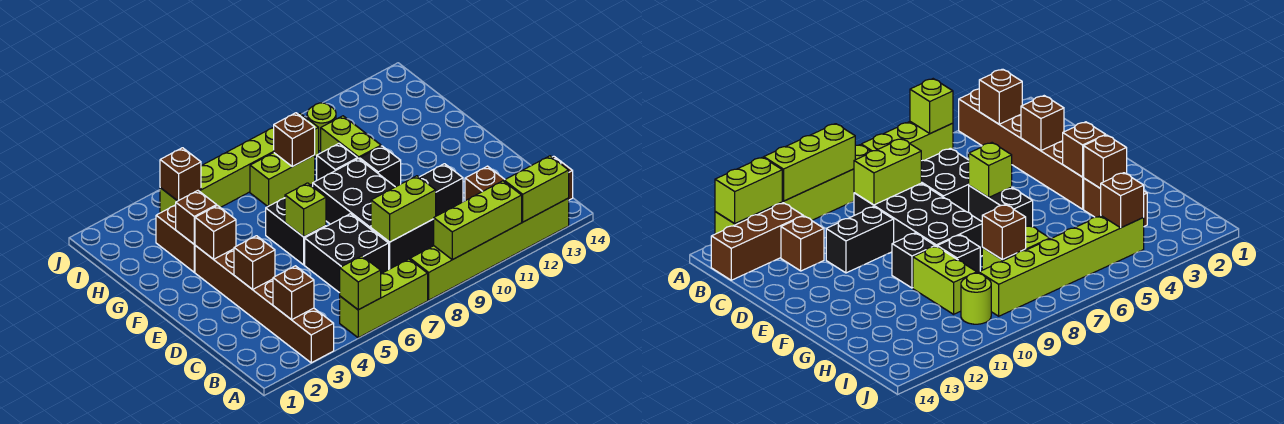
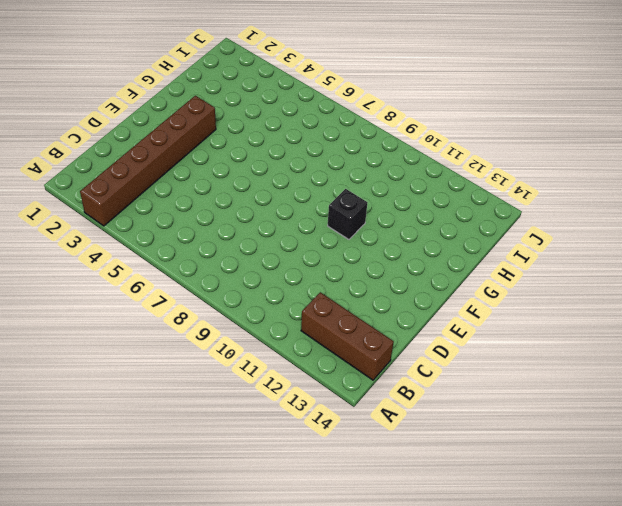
none -> lime 1x3 brick [340,259,428,338]
none -> lime 1x6 brick [410,198,569,300]
none -> black 2x2 brick [305,214,389,293]

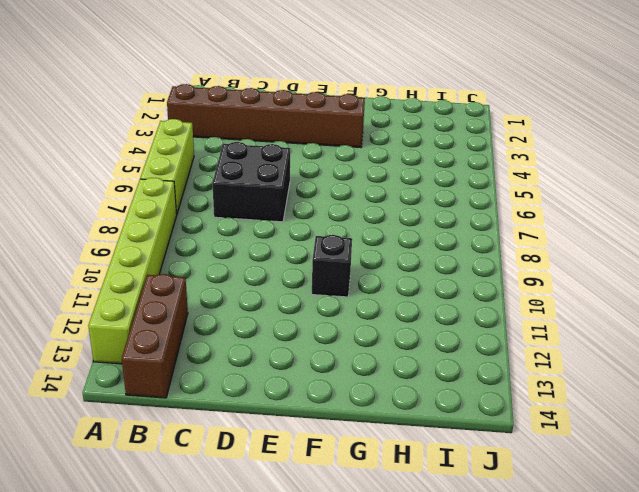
none -> black 2x4 brick [312,158,434,269]
none -> brown 1x1 brick [465,166,505,201]
none -> black 1x2 brick [420,164,463,216]

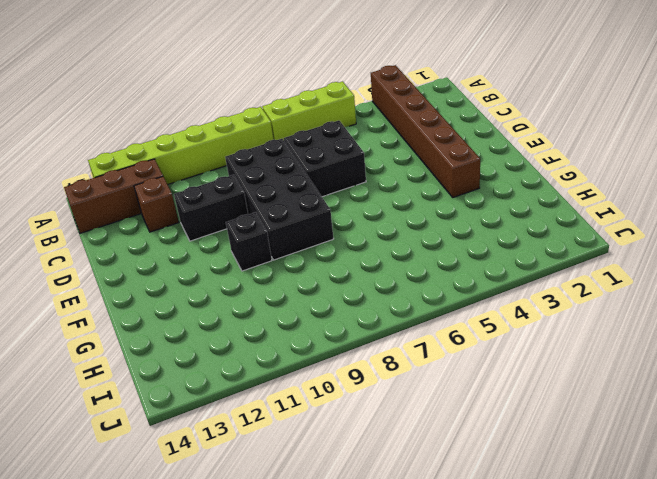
none -> black 1x2 brick [266,198,326,265]
none -> brown 1x2 brick [156,205,195,272]
none -> black 1x1 brick [317,144,358,180]

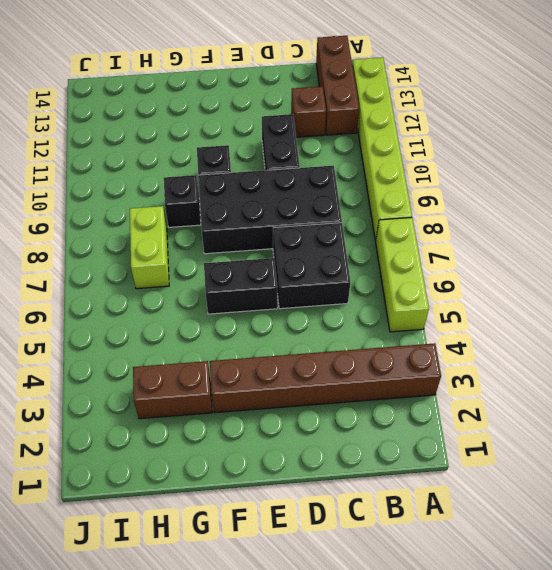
none -> lime 1x2 brick [321,116,381,159]
none -> lime 1x6 brick [160,113,319,213]
none -> lime 1x1 round brick [307,103,336,151]

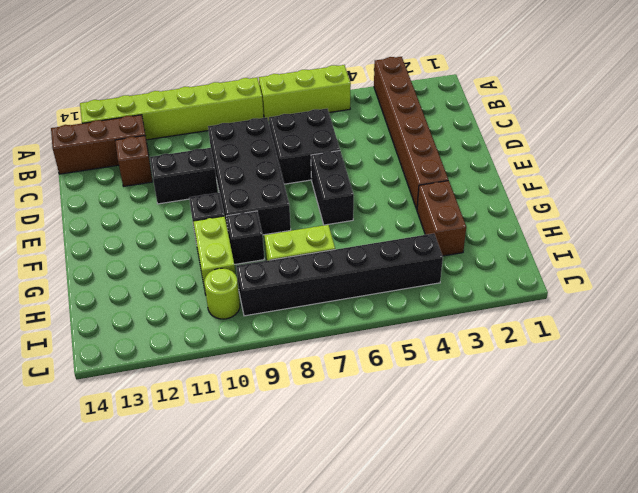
black 1x6 brick [236,233,443,316] -> lime 1x6 brick [160,113,319,213]
none -> lime 1x1 brick [340,256,381,310]
none -> lime 1x3 brick [434,181,522,260]
none -> lime 1x2 brick [504,156,569,222]

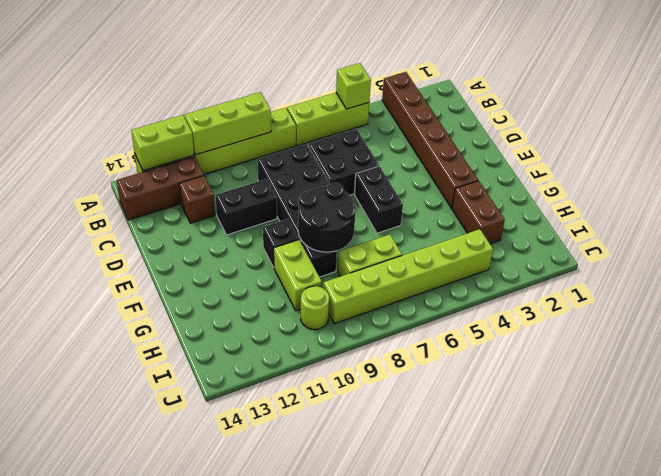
black 2x2 round brick [298,183,356,252] -> none
none -> brown 1x1 brick [273,266,314,320]
none -> lime 1x2 brick [371,176,436,242]
none -> brown 1x1 brick [234,236,275,289]

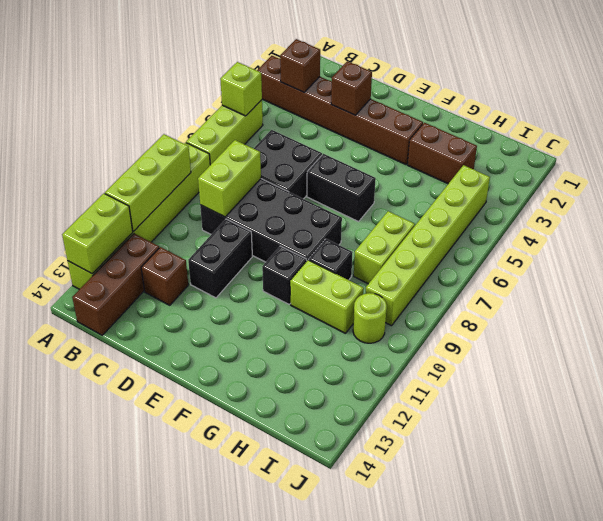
none -> lime 1x1 brick [285,183,326,237]
none -> brown 1x1 brick [195,206,236,259]
none -> brown 1x1 brick [176,191,217,244]

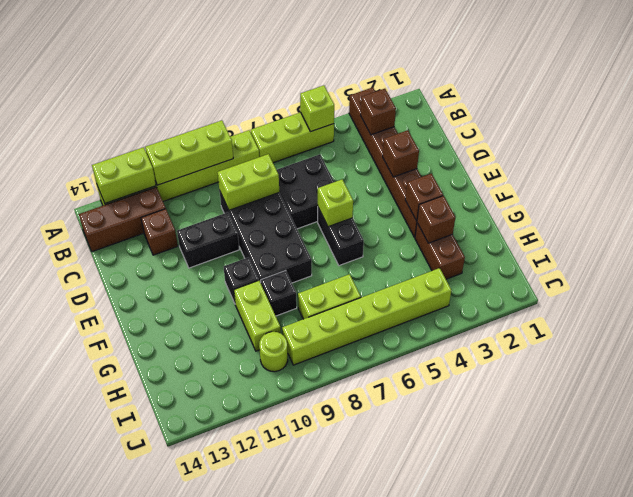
none -> brown 1x1 brick [274,113,315,167]
none -> brown 1x1 brick [160,148,201,201]

